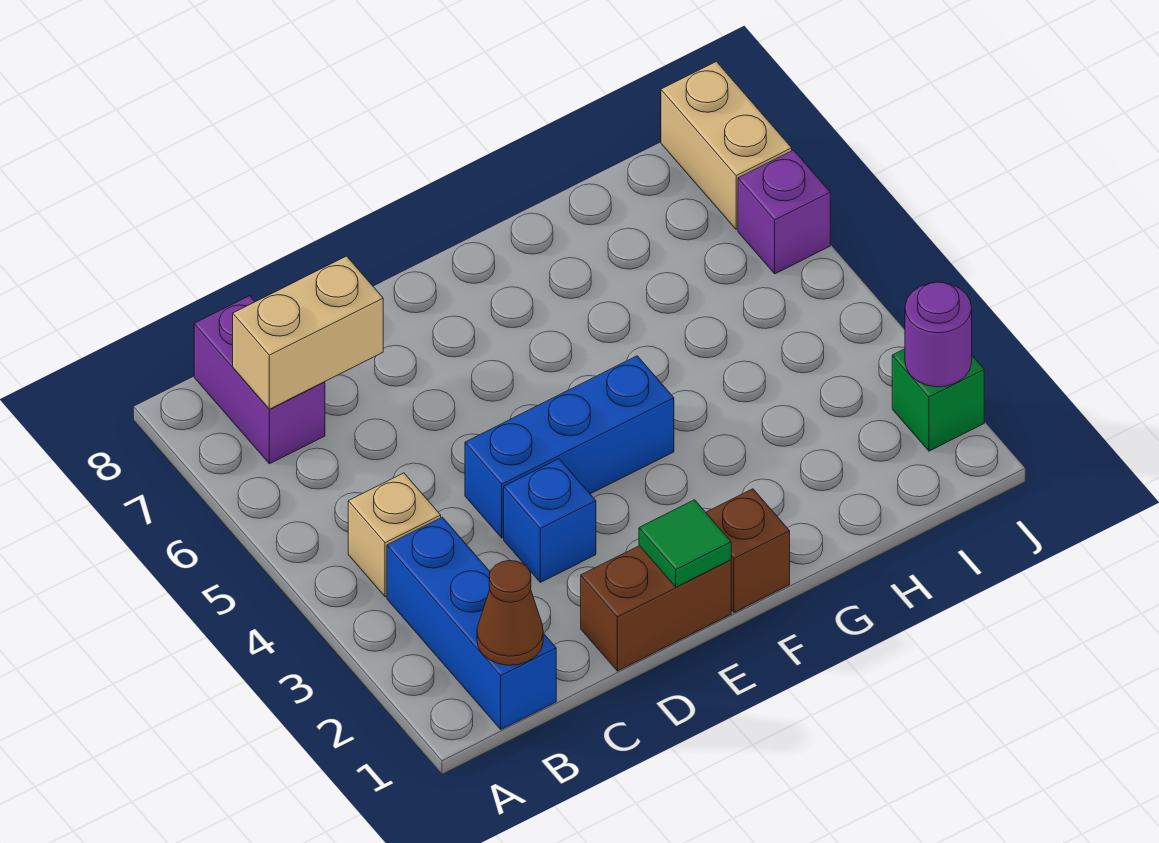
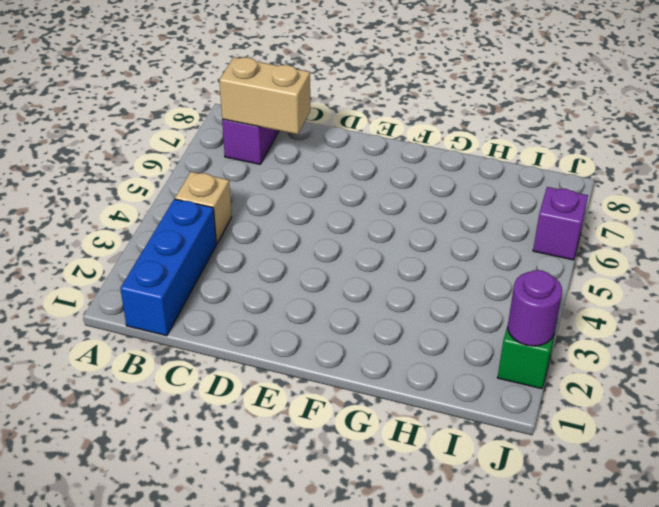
none -> brown 1x2 brick [581,546,731,671]
none -> blue 1x1 brick [504,459,596,582]
none -> blue 1x3 brick [465,356,674,538]

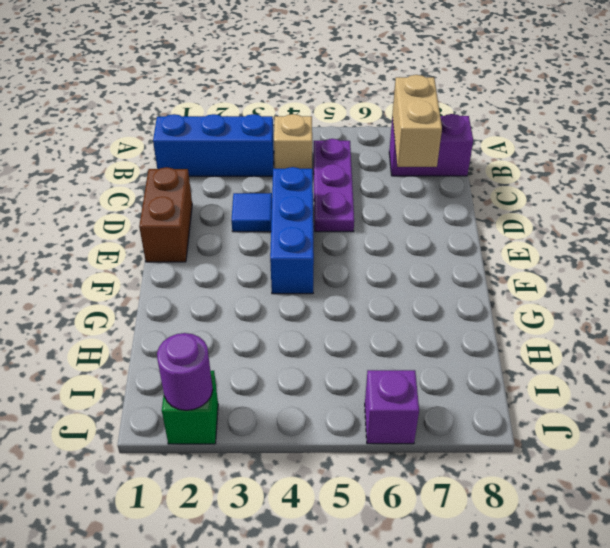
purple 1x3 plate [314,139,354,232] -> none
blue 1x1 tile [232,193,272,232] -> blue 1x1 brick [504,459,596,582]
none -> brown 1x1 brick [706,489,790,613]
none -> tan 1x2 brick [661,62,792,229]
none -> brown 1x1 cone [477,561,543,665]

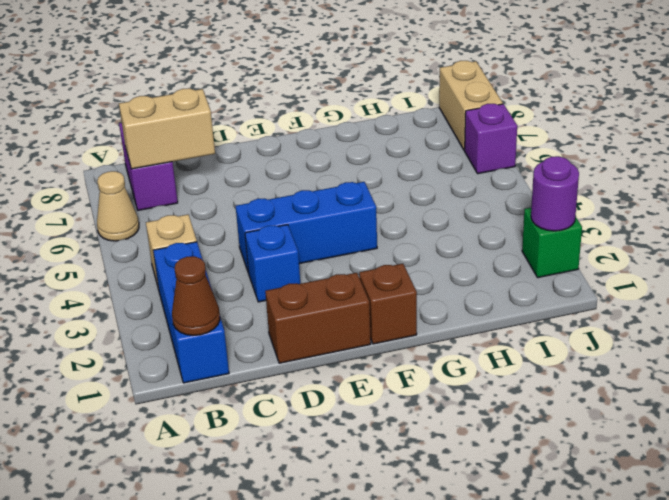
tan 1x1 cone [97,171,139,241] -> none
none -> green 1x1 tile [639,500,731,587]

